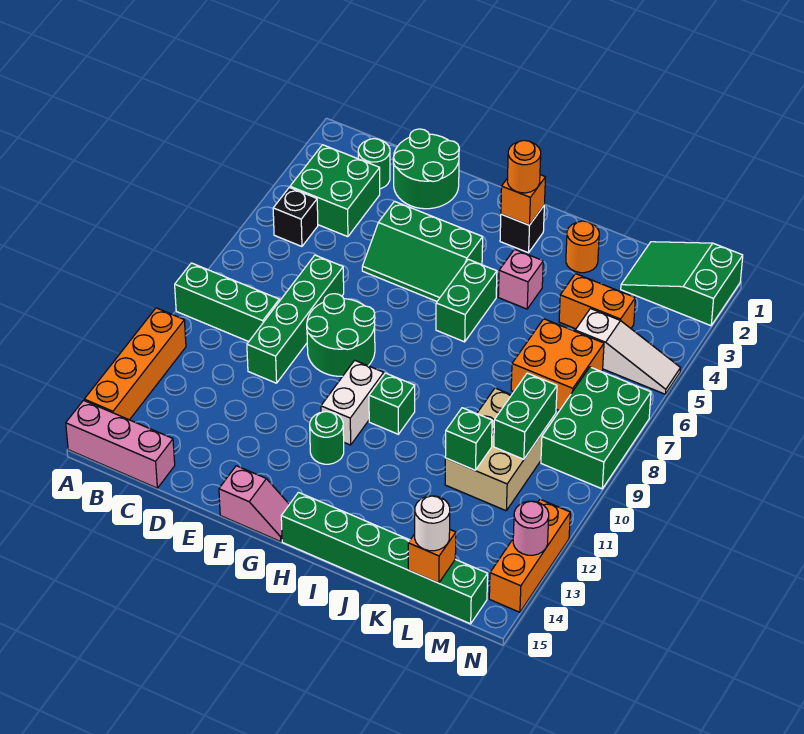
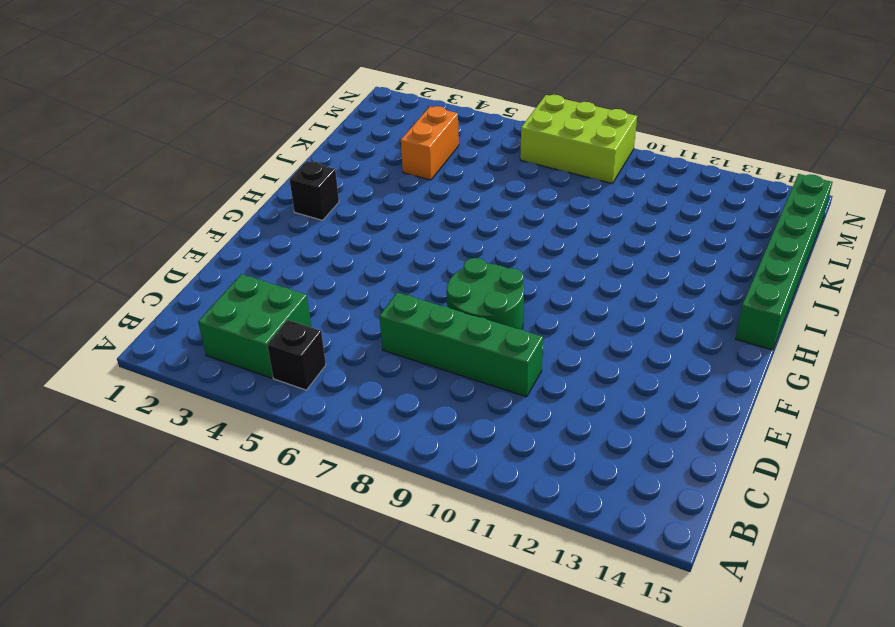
lime 2x3 brick [520,95,637,183] -> green 2x3 brick [541,367,651,489]
none -> green 1x3 brick [175,263,279,342]
none -> orange 1x4 brick [84,308,186,420]
none -> pink 1x3 brick [66,400,175,488]
none -> green 1x1 round brick [358,139,390,189]

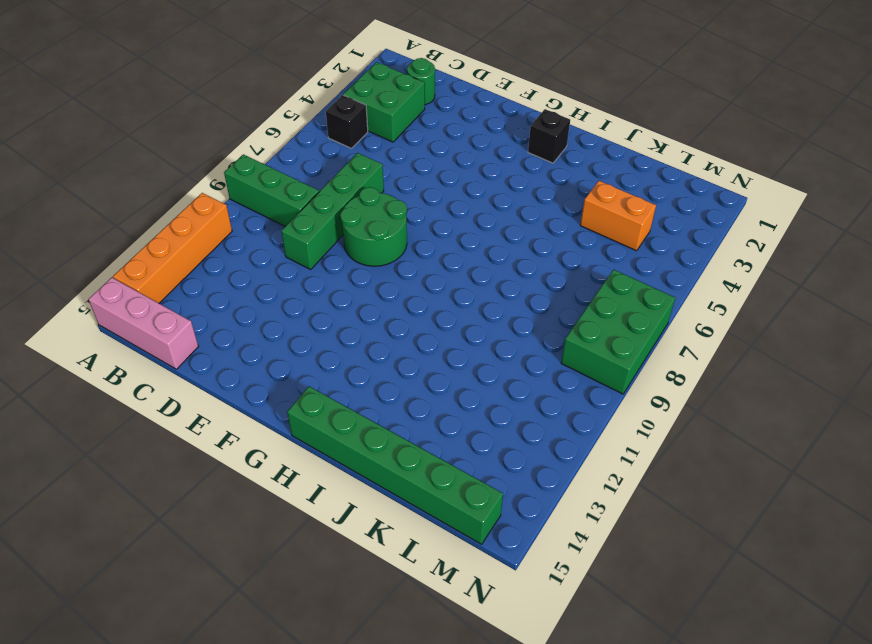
none -> green 2x2 round brick [393,129,459,209]
none -> green 2x3 slope [362,201,483,301]
none -> pink 1x2 slope [219,466,289,542]
none -> white 1x2 brick [321,360,384,445]

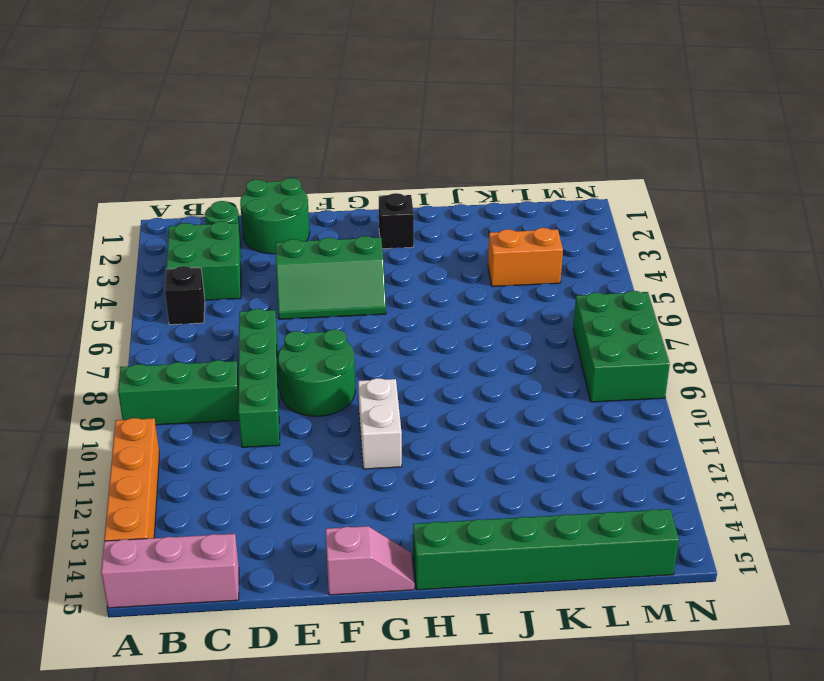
none -> green 1x1 round brick [310,411,344,464]
none -> green 1x2 brick [436,259,497,342]
none -> green 1x1 brick [369,373,415,434]
none -> pink 1x1 brick [498,249,543,309]

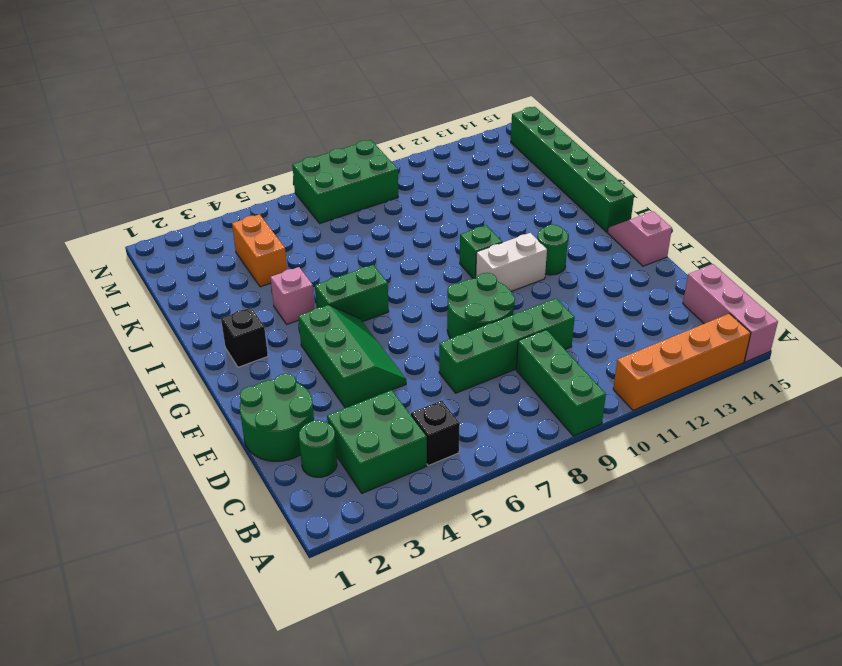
none -> orange 1x1 round brick [566,221,599,273]
none -> orange 2x2 brick [511,319,604,411]
none -> tan 2x3 brick [445,388,556,511]
none -> green 2x3 slope [621,242,743,326]

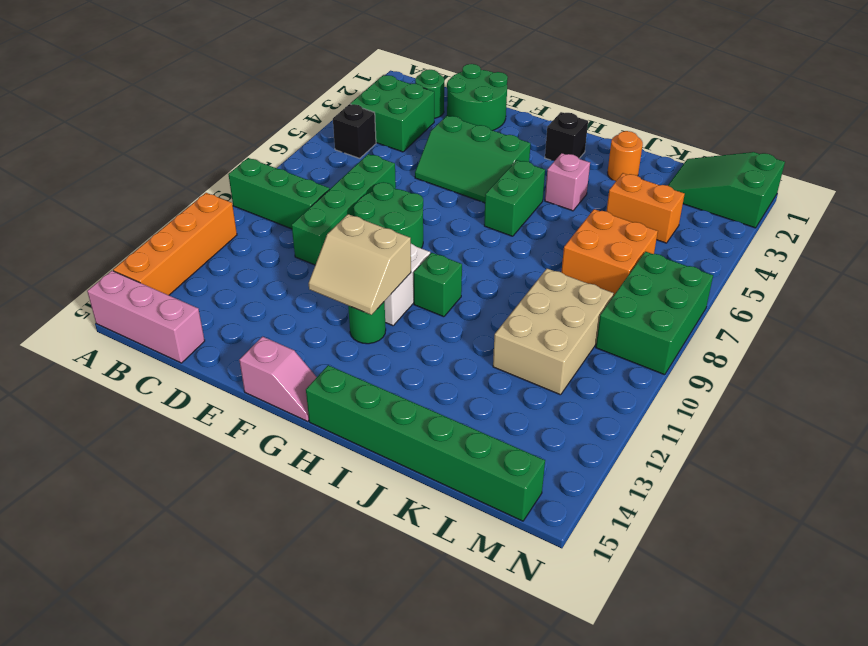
tan 2x2 slope [309,214,411,315] -> none
none -> white 1x3 slope [575,309,680,394]
none -> orange 1x3 brick [489,500,570,612]
none -> orange 1x1 brick [501,175,545,225]
none -> green 1x1 brick [445,408,492,470]

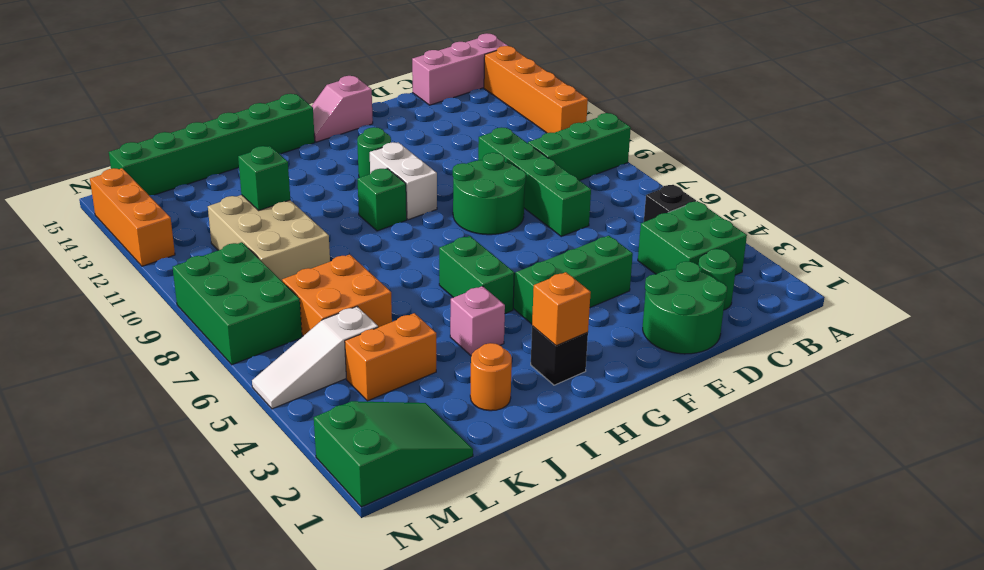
none -> green 1x2 brick [494,373,557,459]
none -> orange 1x1 brick [408,530,456,583]
none -> pink 1x1 round brick [513,501,549,555]
none -> orange 1x1 round brick [507,140,541,193]

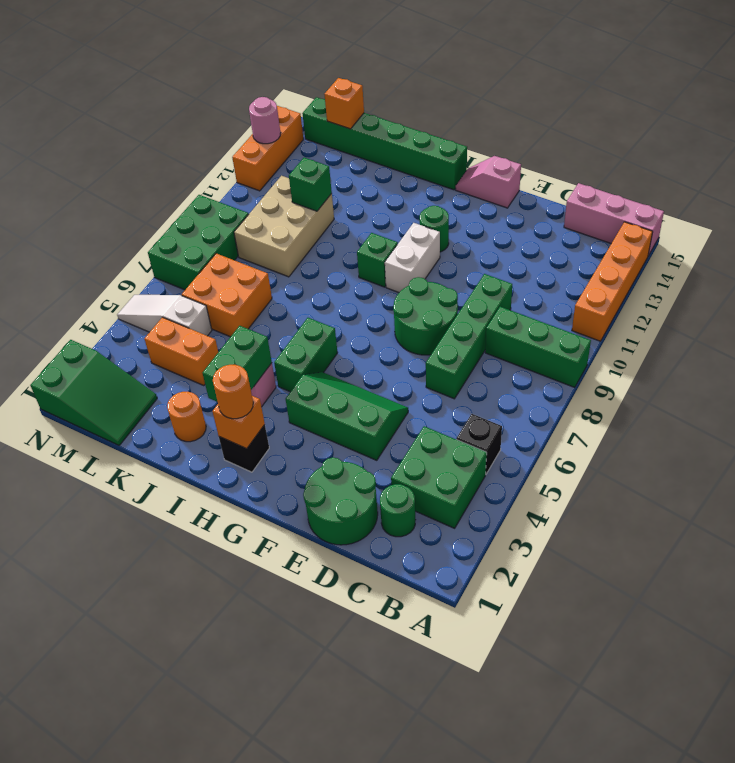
green 1x2 brick [202,326,272,402] -> green 1x2 brick moved to [494,373,557,459]
none -> white 1x1 round brick [415,496,450,551]

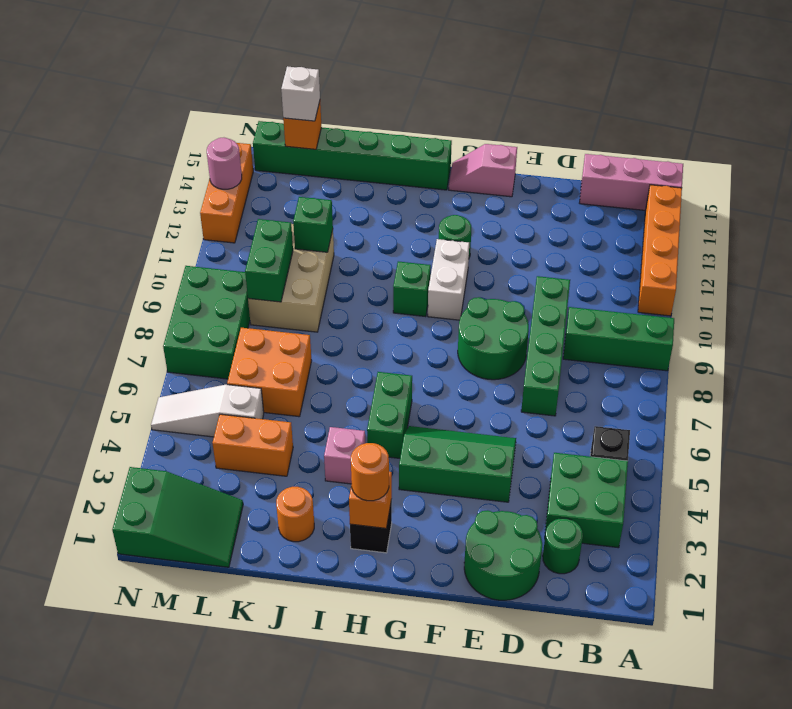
white 1x1 brick [281,66,320,121] -> white 1x1 round brick [415,496,450,551]

